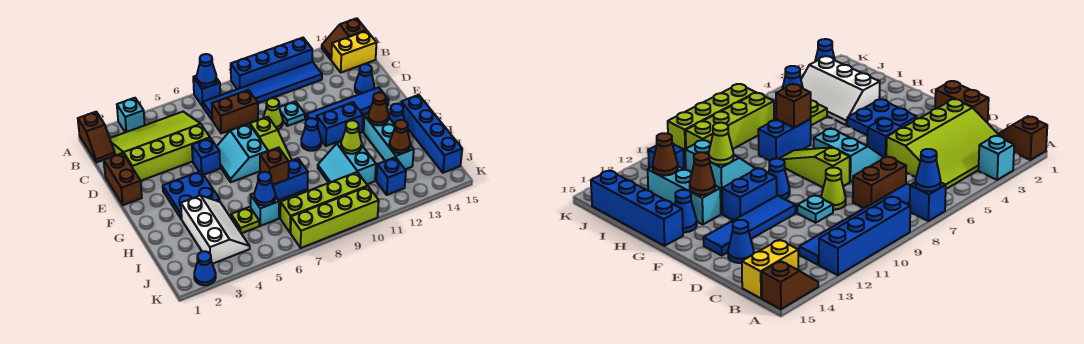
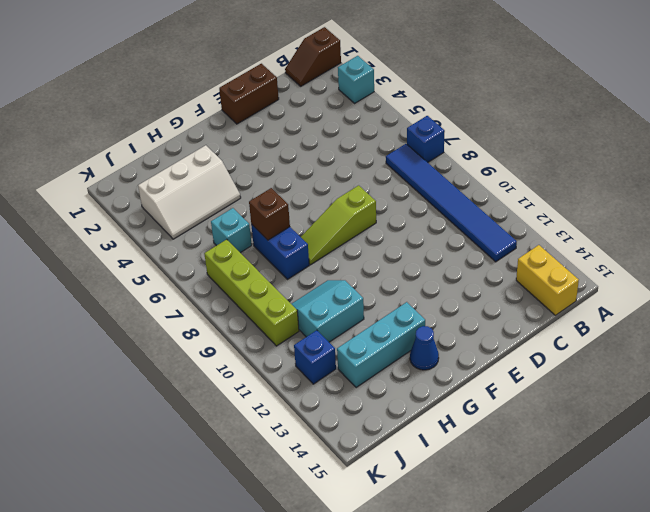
none -> blue 1x4 brick [231,38,312,89]
none -> brown 1x2 slope [322,18,366,60]
none -> lime 3x4 slope [110,112,210,181]
none -> brown 1x2 brick [212,90,258,133]

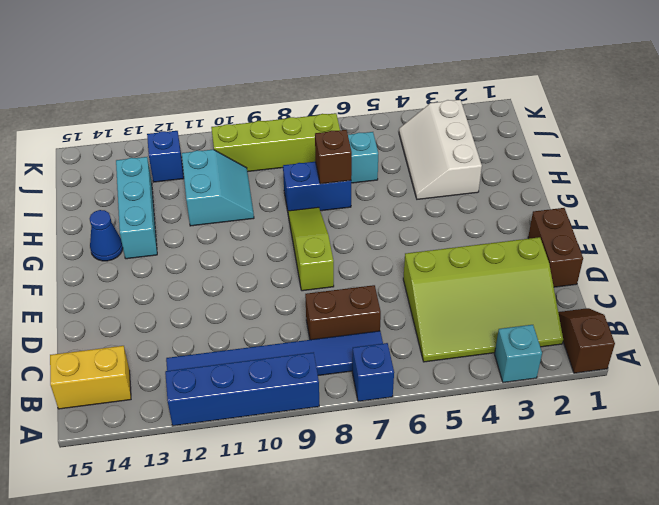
none -> brown 1x2 slope [322,18,366,60]
none -> lime 1x1 cone [263,98,283,130]
none -> cyan 1x1 plate [279,101,305,126]
none -> blue 1x1 cone [355,64,374,95]

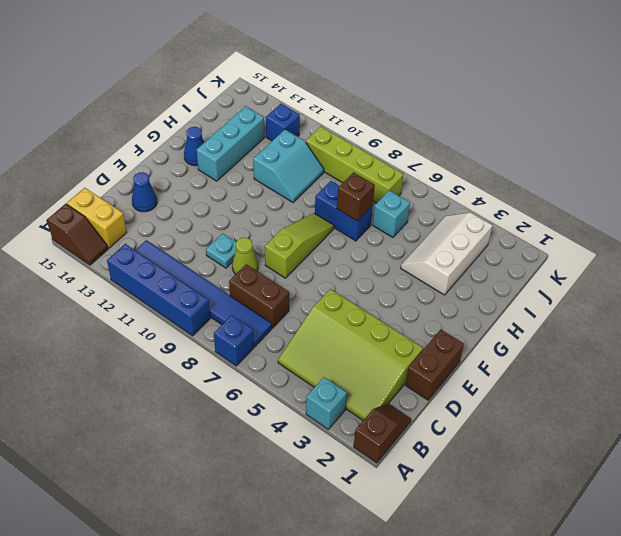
none -> blue 1x1 brick [192,138,220,175]
none -> cyan 2x2 slope [217,124,268,182]
none -> blue 1x4 tile [306,87,389,120]
none -> blue 2x2 plate [163,171,220,219]

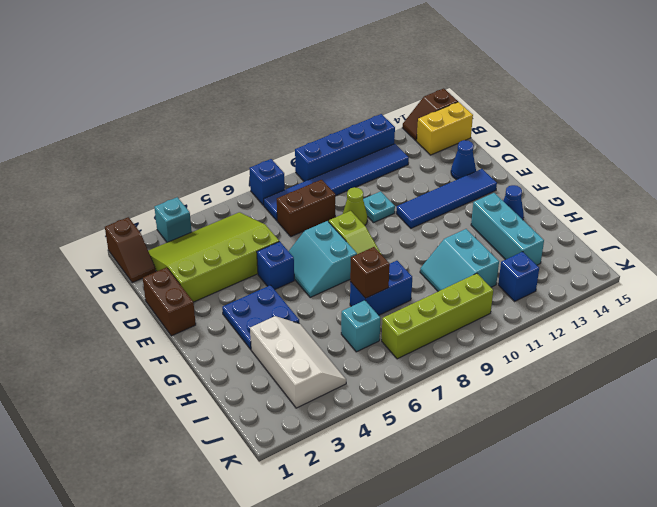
none -> blue 1x1 cone [301,118,321,151]
none -> blue 1x2 brick [317,102,363,146]
none -> blue 1x4 brick [401,95,462,173]
none -> lime 1x1 plate [231,207,259,233]

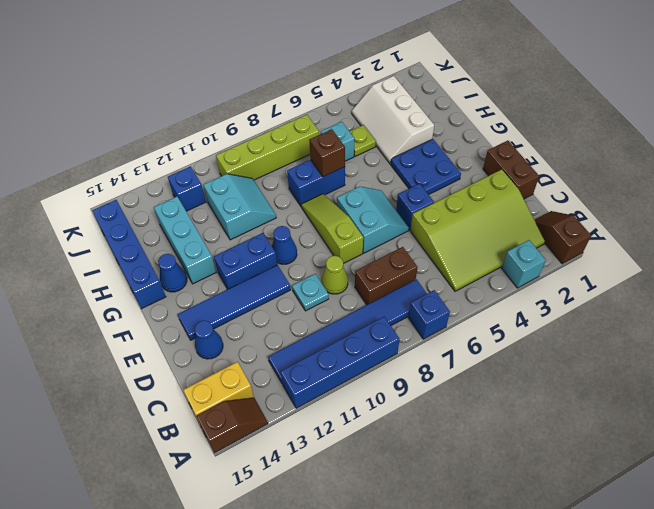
none -> blue 1x1 cone [194,251,216,285]
none -> lime 1x4 brick [291,187,379,248]
none -> blue 1x1 cone [197,54,216,87]
none -> brown 1x1 cone [368,92,389,125]

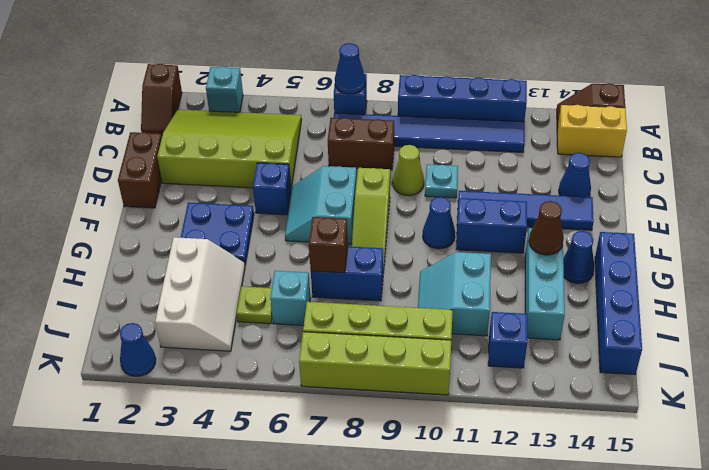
none -> lime 1x1 cone [341,120,362,154]
none -> blue 1x1 cone [254,172,275,206]
none -> brown 1x1 cone [389,120,410,153]

